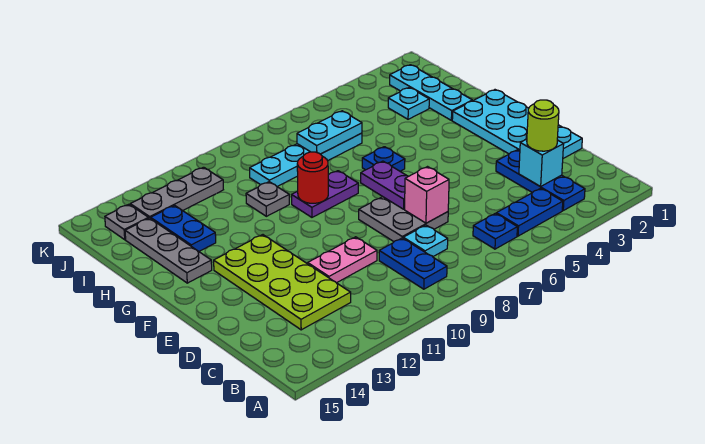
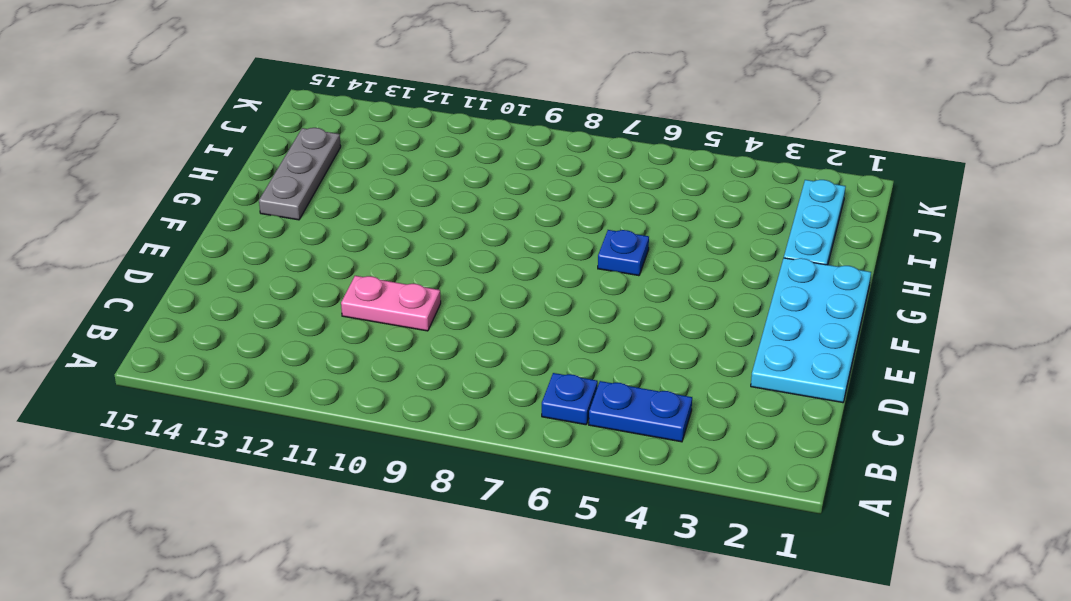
none -> blue 1x3 plate [496,150,585,210]
none -> blue 1x2 plate [379,238,447,289]
none -> cyan 1x1 plate [403,225,448,256]

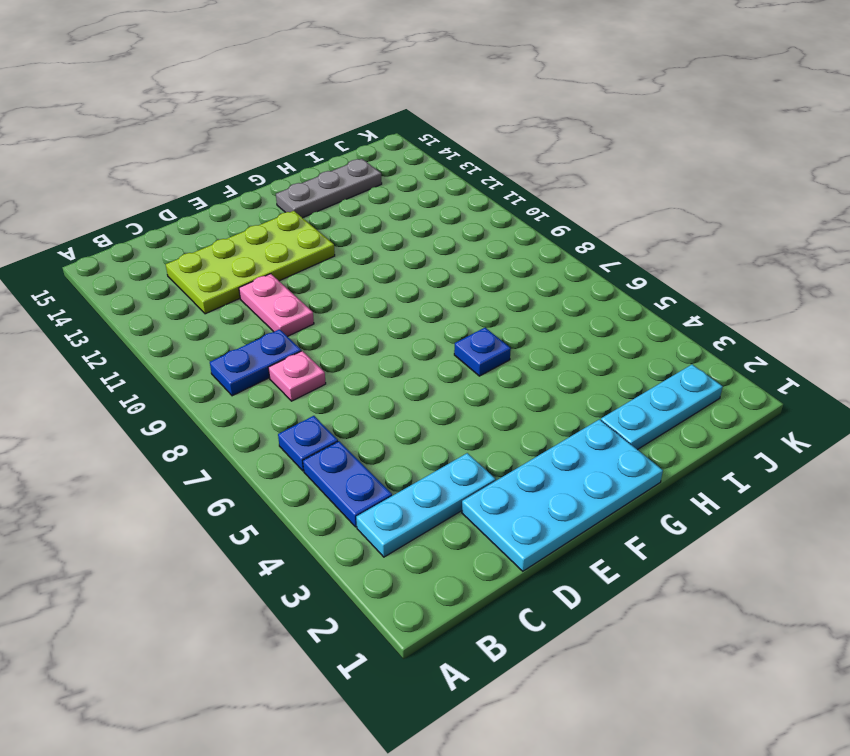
cyan 1x3 plate [356,453,496,557] -> blue 1x3 plate [496,150,585,210]
pink 1x1 plate [268,351,326,401] -> cyan 1x1 plate [403,225,448,256]
none -> grey 2x2 plate [359,197,448,241]
none -> purple 1x2 plate [292,171,358,217]
none -> grey 1x1 plate [246,182,289,216]

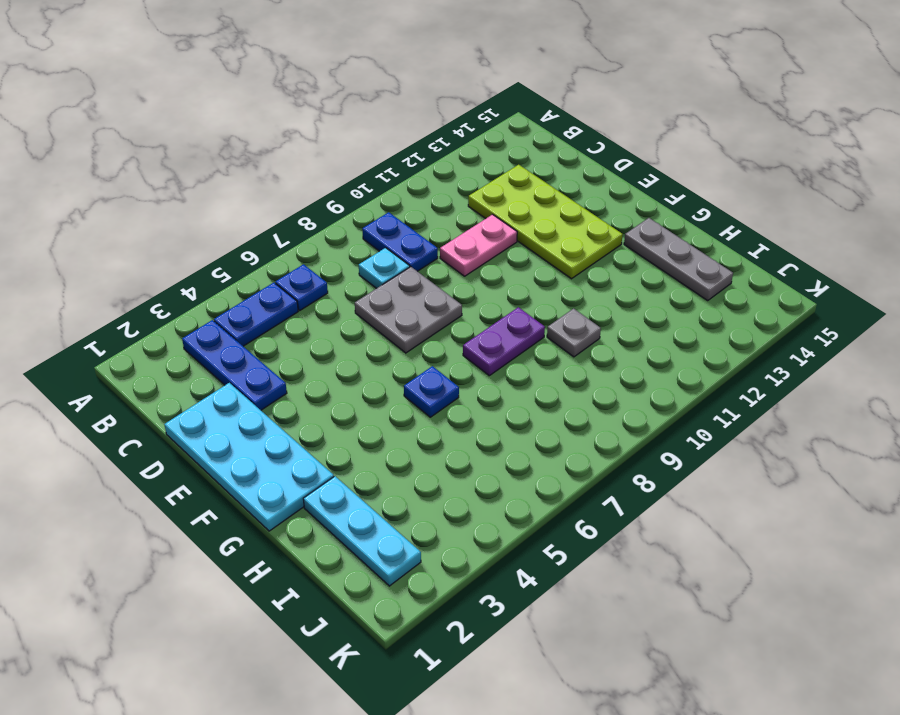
none -> blue 1x2 plate [151,205,216,251]
none -> cyan 1x1 plate [388,87,429,119]
none -> cyan 1x4 plate [250,133,362,186]

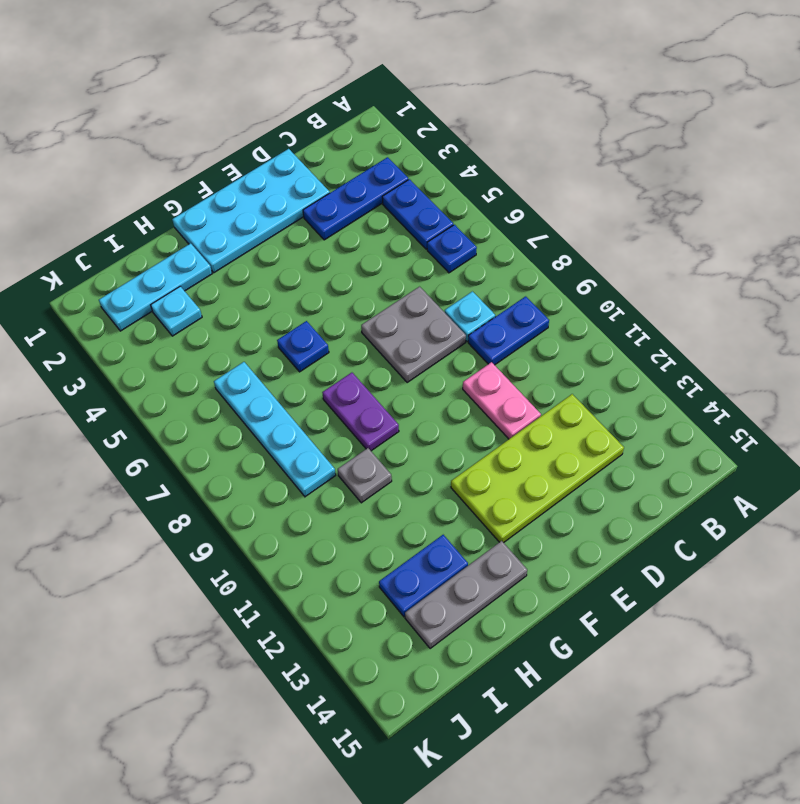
none -> grey 1x3 plate [130,167,223,219]
none -> grey 1x1 plate [105,204,148,240]
none -> cyan 1x1 brick [519,139,564,187]

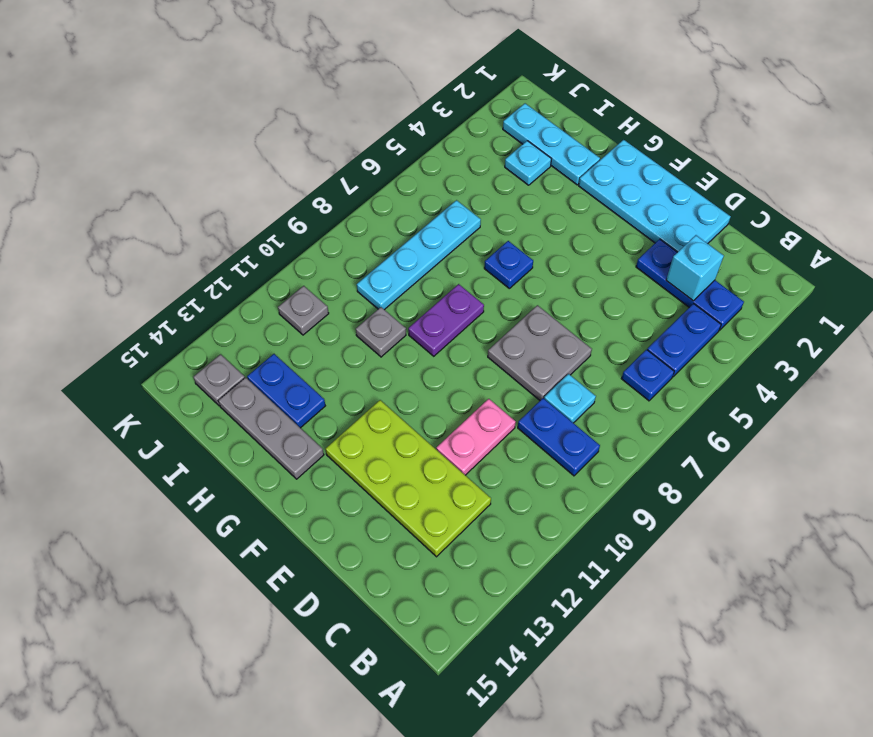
grey 1x1 plate [278,286,329,335] -> grey 1x3 plate [130,167,223,219]
none -> pink 1x1 brick [405,167,449,223]
none -> purple 1x2 plate [361,161,408,209]
none -> red 1x1 round brick [297,152,328,203]

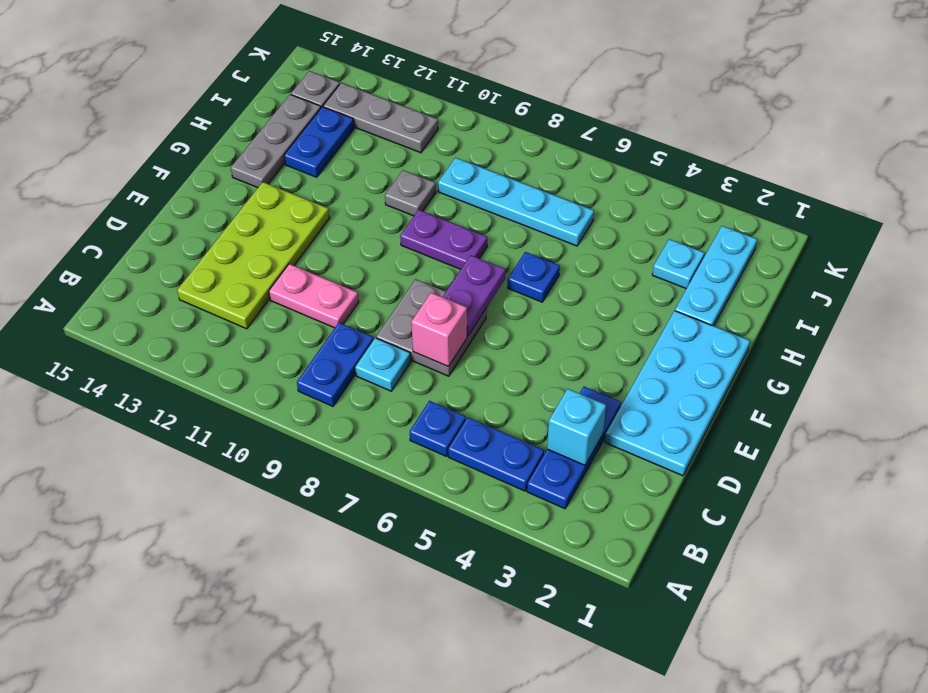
none -> red 1x1 round brick [297,152,328,203]
none -> cyan 1x2 plate [297,111,362,154]
none -> lime 1x1 round brick [527,100,559,151]

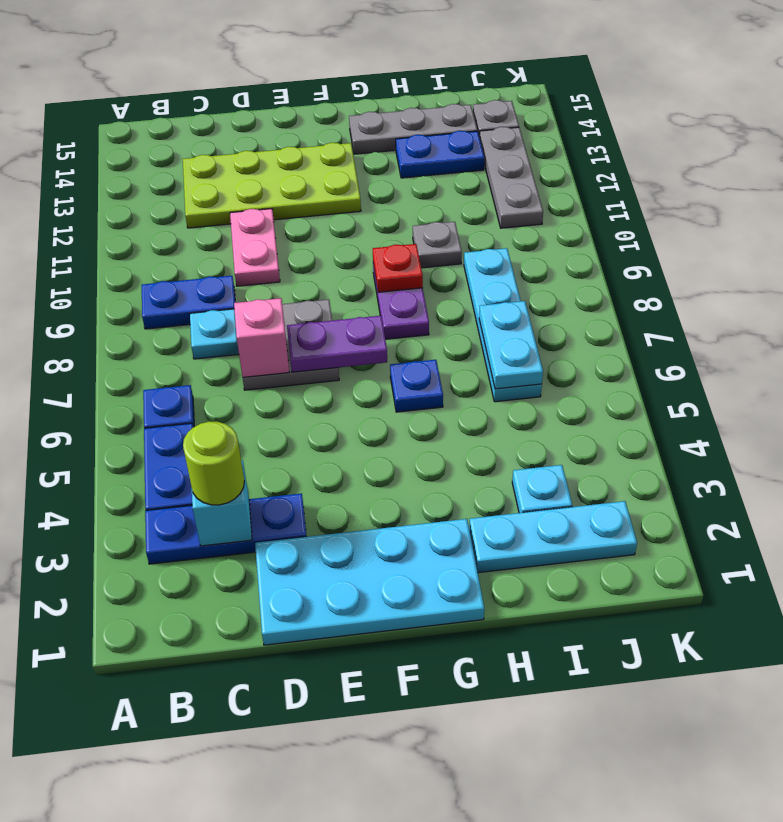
red 1x1 plate [373,244,423,292] -> red 1x1 round brick [297,152,328,203]

